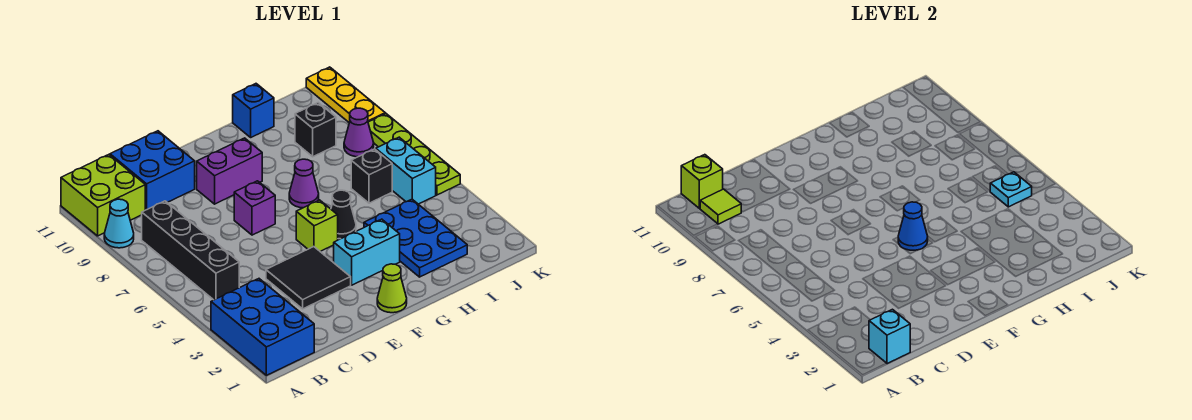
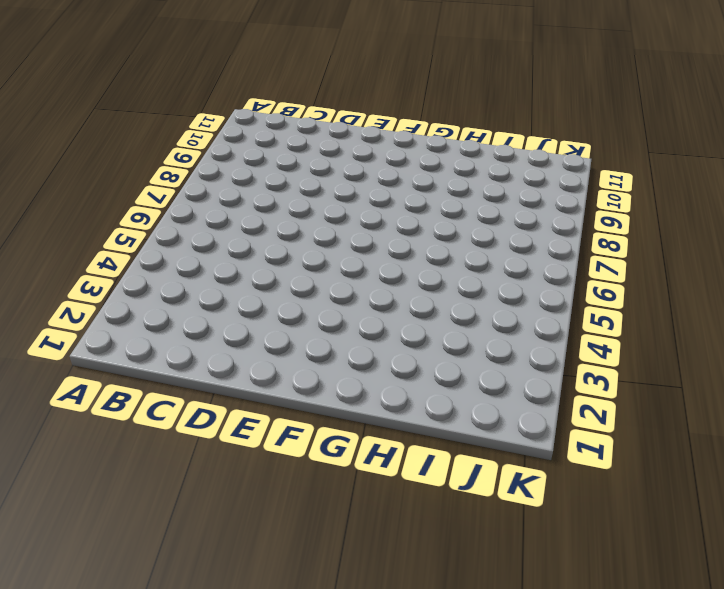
none -> blue 2x3 brick [211,279,314,375]
none -> cyan 1x1 cone [104,199,134,248]
none -> lime 2x2 brick [61,155,145,236]

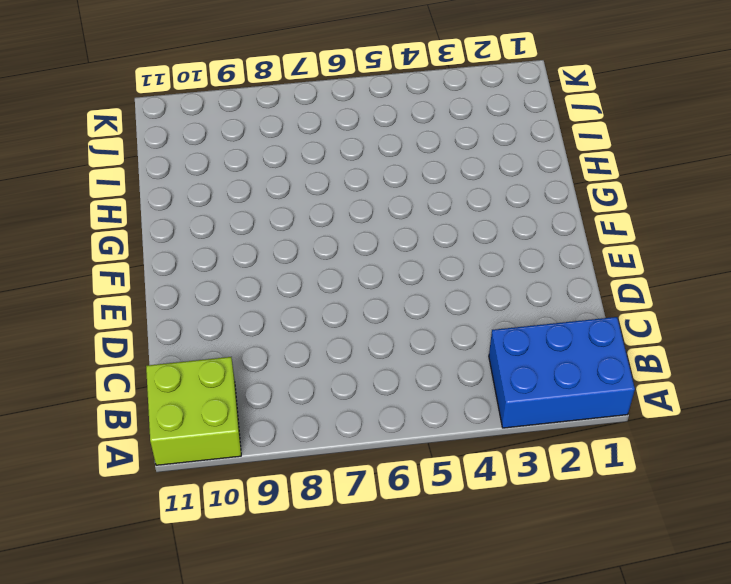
none -> cyan 1x1 cone [104,199,134,248]
none -> black 1x4 brick [142,201,239,300]
none -> blue 2x2 brick [110,131,195,210]

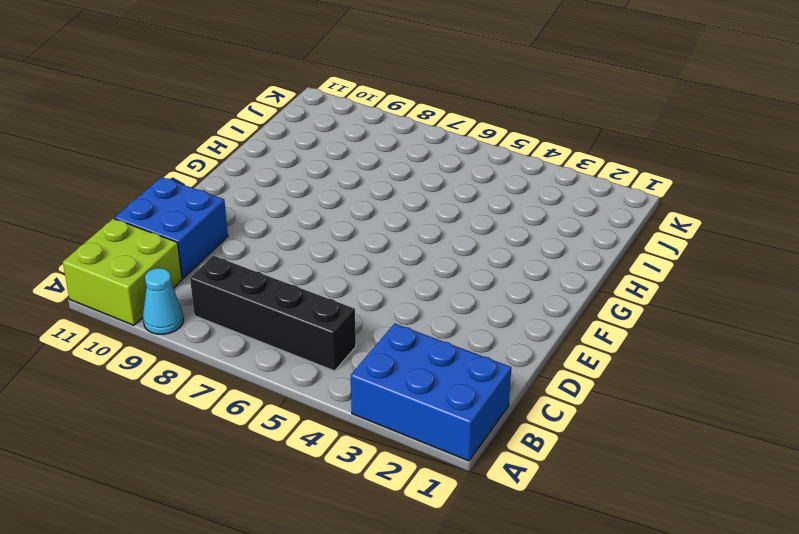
none -> black 2x2 tile [266,247,351,309]
none -> purple 1x1 brick [234,181,275,235]
none -> purple 1x2 brick [197,138,262,204]

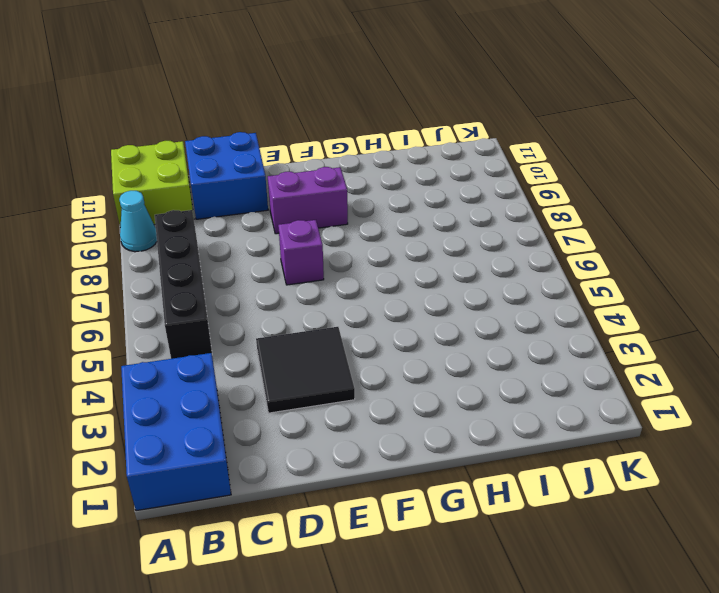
none -> lime 1x1 cone [377,264,407,313]
none -> cyan 1x2 brick [333,219,400,285]
none -> lime 1x1 brick [296,200,338,251]

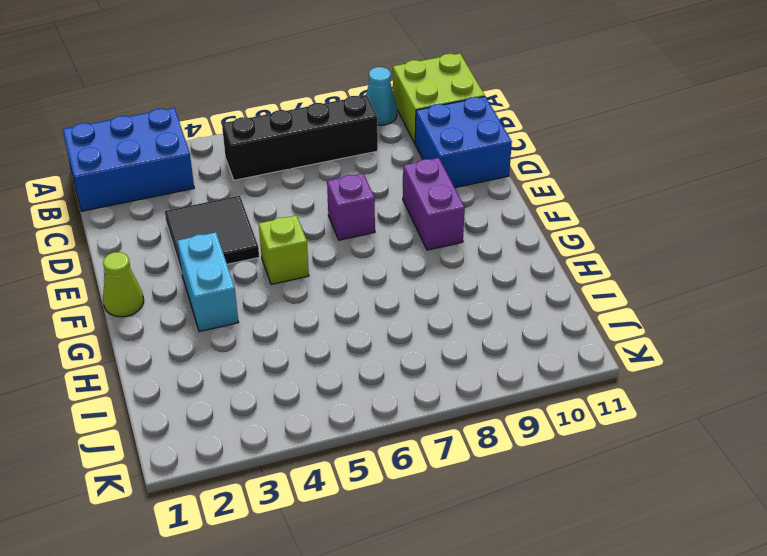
none -> black 1x1 cone [331,190,356,239]
none -> purple 1x1 cone [289,159,319,208]
none -> blue 2x3 plate [364,199,467,277]

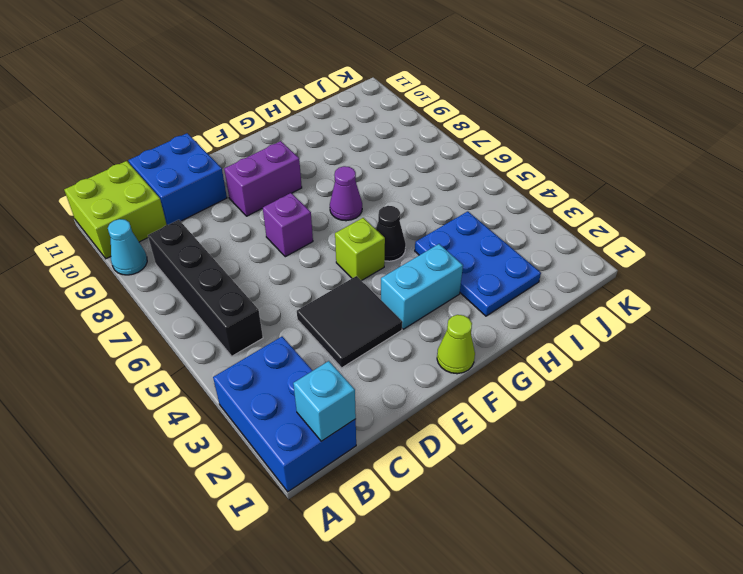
none -> blue 1x1 brick [233,84,274,137]
none -> black 1x1 brick [351,149,392,203]
none -> black 1x1 brick [295,103,336,157]

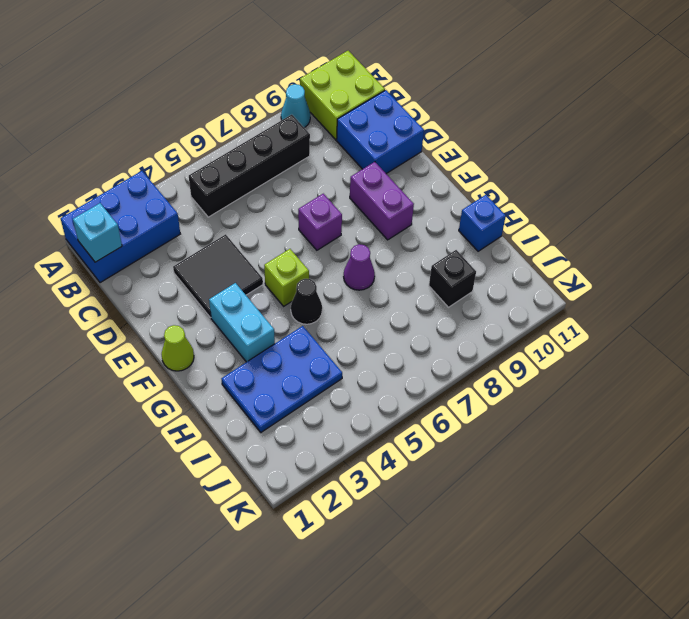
none -> black 1x1 brick [351,149,392,203]
none -> cyan 1x2 brick [376,137,436,204]
none -> purple 1x1 cone [344,108,374,157]

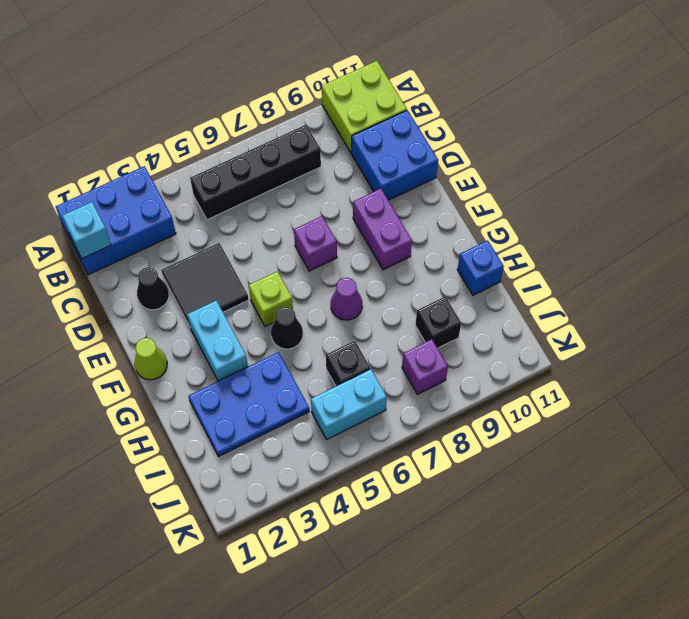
black 1x1 cone [137,267,169,310] -> none
purple 1x1 brick [402,339,448,394] -> purple 1x1 cone [344,108,374,157]
none -> cyan 1x1 cone [104,199,134,248]
none -> lime 1x4 plate [368,114,460,195]
none -> yellow 1x3 plate [306,67,385,123]

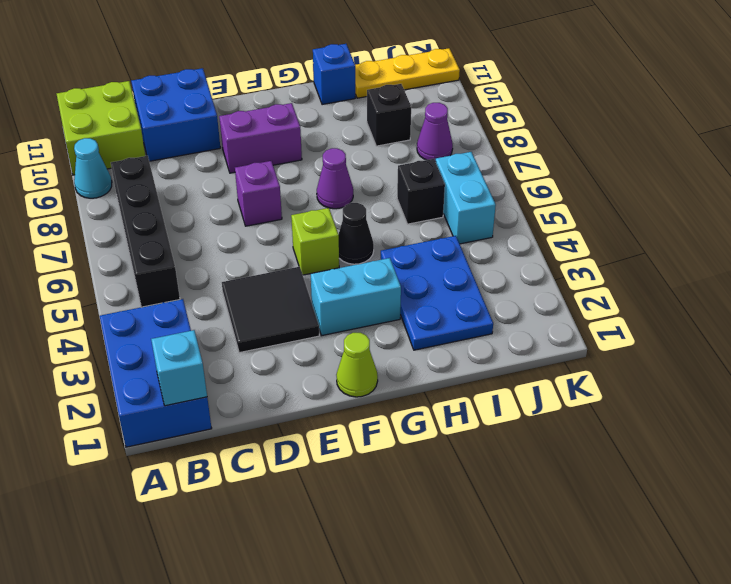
yellow 1x3 plate [355,48,460,98] -> yellow 1x3 plate turned to [306,67,385,123]
none -> lime 1x4 plate [368,114,460,195]
none -> lime 1x1 tile [700,189,741,224]
none -> lime 1x1 brick [681,155,723,208]

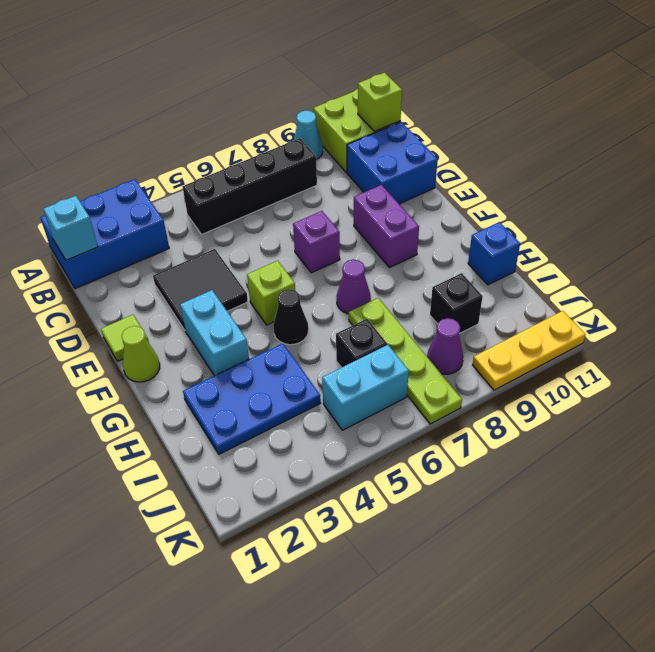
lime 1x1 tile [101,315,149,361] -> lime 1x1 tile moved to [700,189,741,224]
lime 1x4 plate [349,298,462,424] -> lime 1x4 plate turned to [368,114,460,195]
none -> blue 1x1 cone [898,202,928,250]
none -> cyan 1x1 plate [990,172,1032,207]

